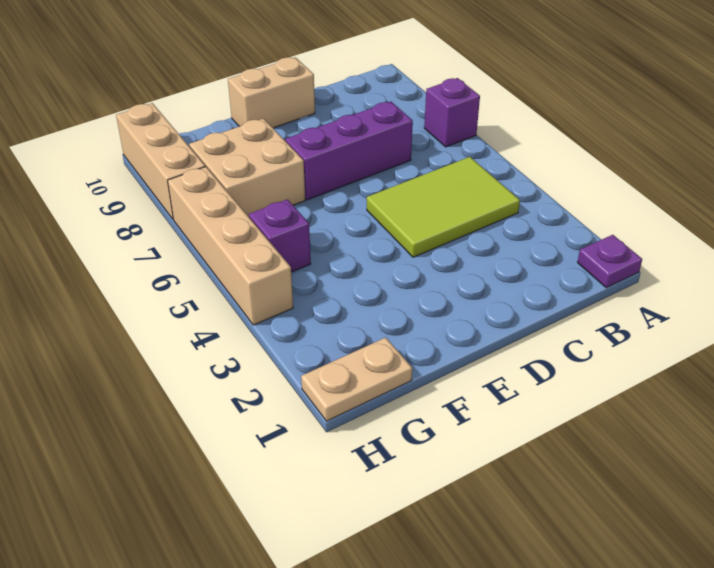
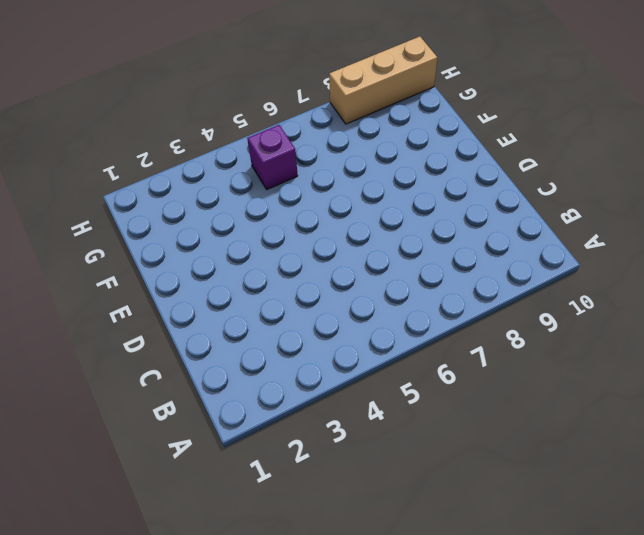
none -> purple 1x1 plate [577,235,642,288]
none -> purple 1x1 brick [424,78,480,147]

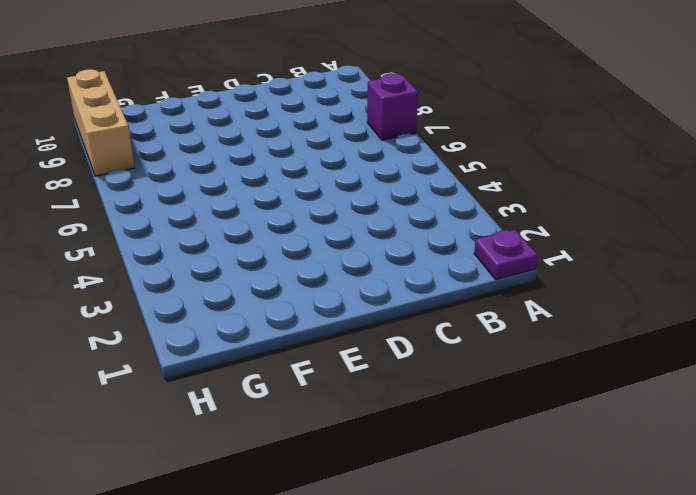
none -> lime 2x3 tile [367,157,520,257]
none -> purple 1x3 brick [285,102,413,200]

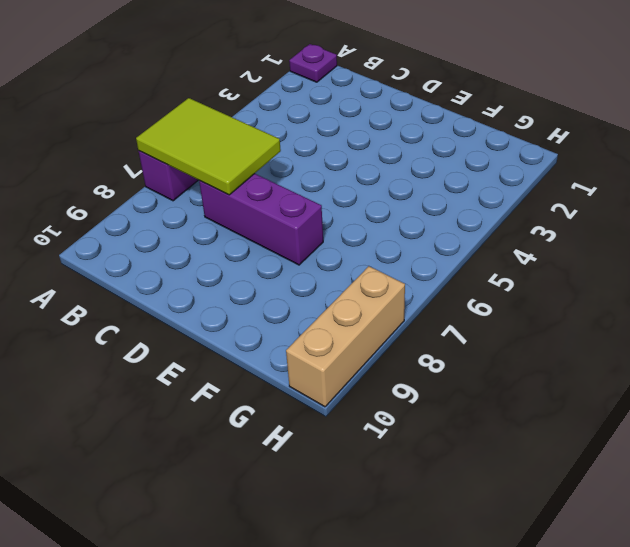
lime 2x3 tile [136,98,281,195] -> lime 2x3 tile moved to [367,157,520,257]
none -> tan 1x2 brick [228,57,315,128]
none -> tan 2x2 brick [189,118,305,217]

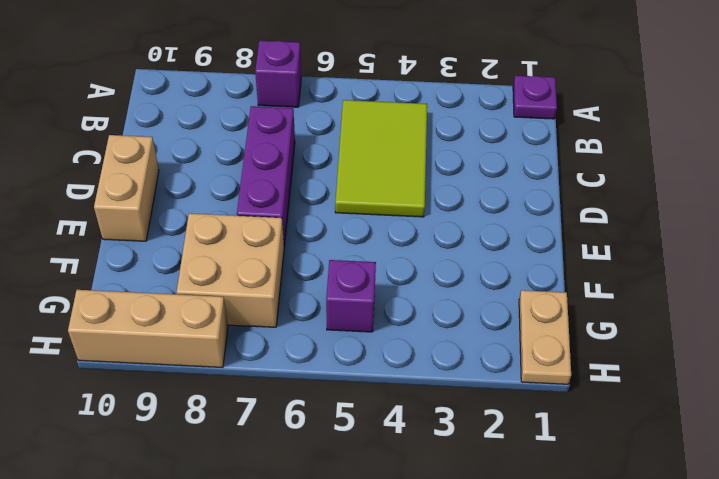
none -> tan 1x4 brick [168,167,293,325]

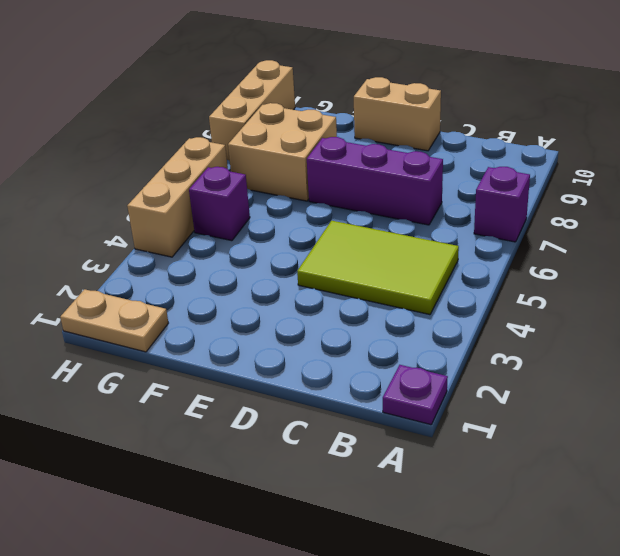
tan 1x3 brick [127,137,228,257] -> tan 1x4 brick [168,167,293,325]

